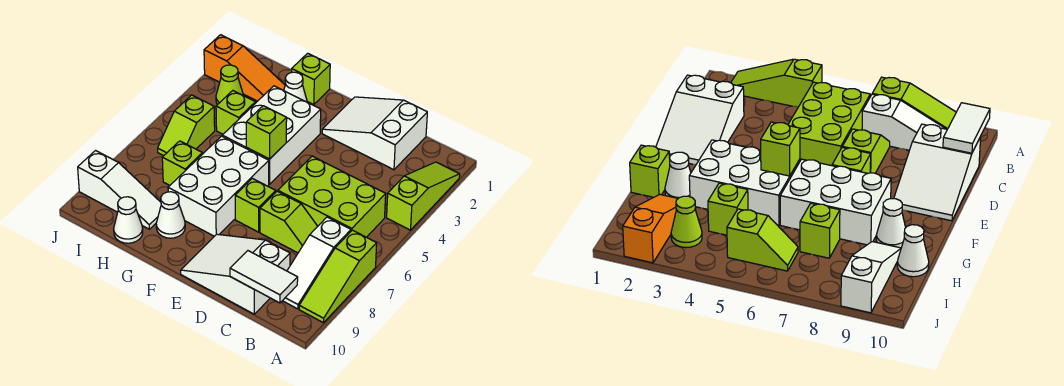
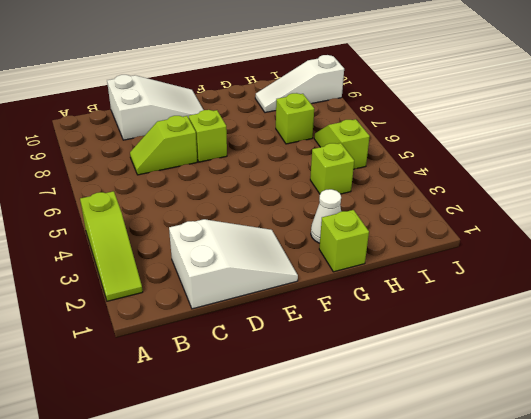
none -> lime 1x3 slope [299,230,377,323]
none -> lime 2x3 brick [278,156,386,237]
none -> white 1x3 slope [283,217,351,309]

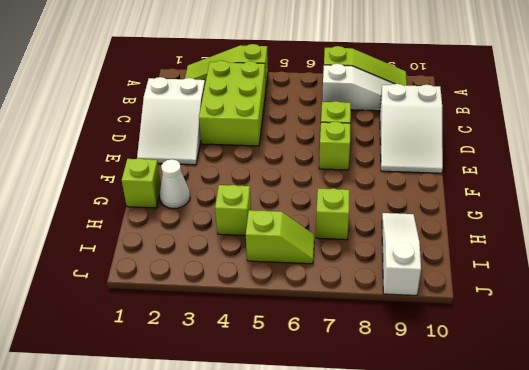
lime 2x3 brick [199,61,266,146] -> lime 2x3 brick moved to [278,156,386,237]
none -> white 2x3 brick [222,86,321,184]
none -> white 2x3 brick [168,136,269,236]
none -> white 1x1 cone [156,192,185,238]

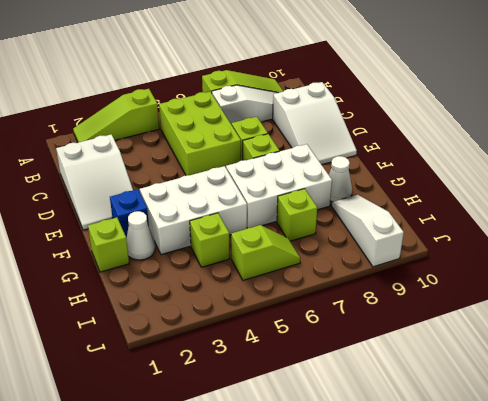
blue 1x1 brick [110,189,149,238] -> none
none -> orange 1x3 slope [204,35,285,101]
none -> white 1x1 cone [114,197,143,243]
none -> lime 1x1 cone [216,65,243,105]

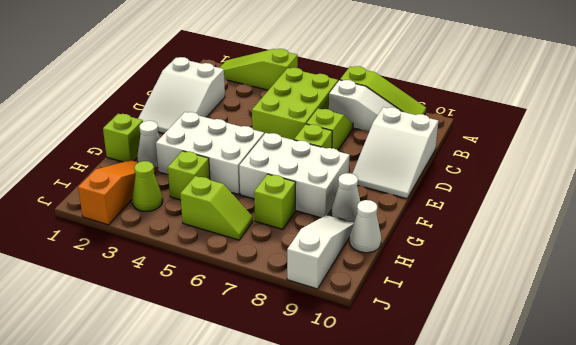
none -> white 1x2 tile [230,251,298,303]
none -> lime 1x1 brick [246,106,287,159]

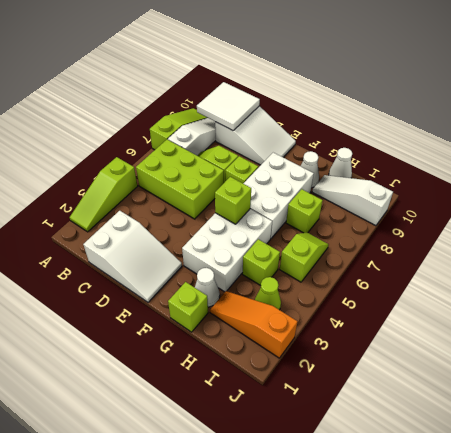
white 2x2 tile [197,82,260,131] -> white 1x2 tile [230,251,298,303]

